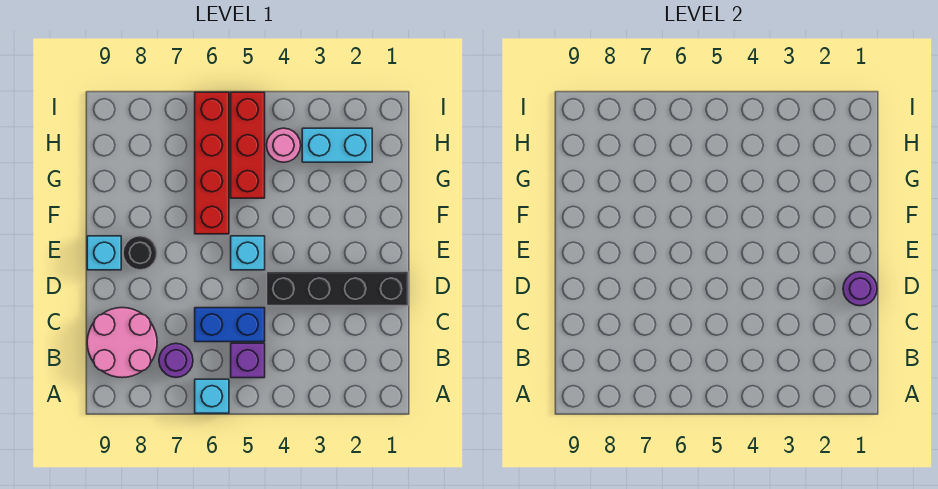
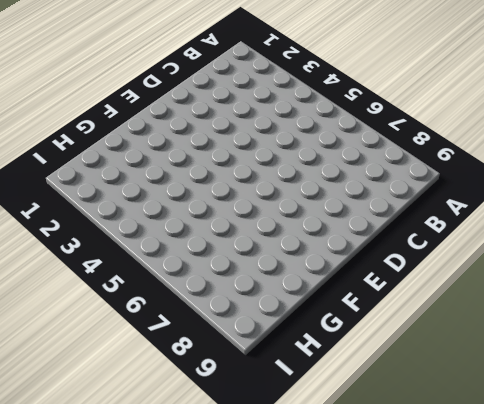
none -> cyan 1x1 brick [195,379,229,413]
none -> purple 1x1 brick [231,343,265,378]
none -> purple 1x1 round brick [159,343,193,377]

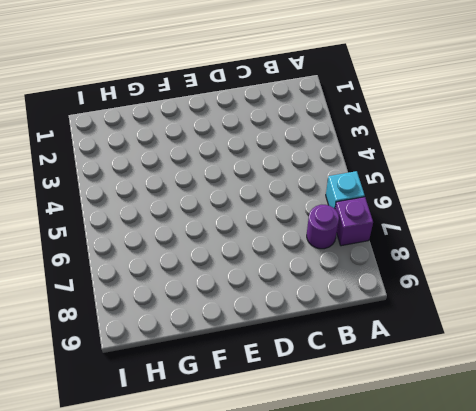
purple 1x1 brick [335,197,373,246] -> purple 1x1 brick moved to [231,343,265,378]
none -> pink 2x2 round brick [87,308,157,378]
none -> blue 1x2 brick [195,308,265,342]
none -> black 1x4 brick [267,272,408,306]

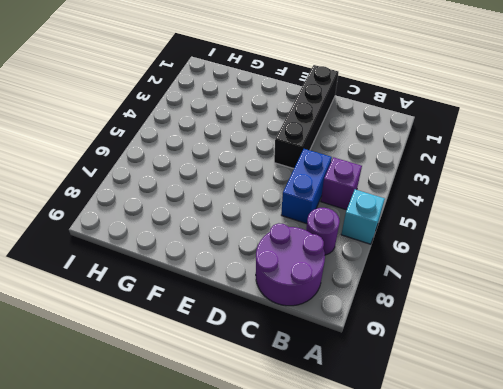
purple 2x2 round brick [256,223,325,306] -> pink 2x2 round brick [87,308,157,378]
none -> cyan 1x1 brick [231,236,265,270]
none -> black 1x1 round brick [123,236,157,270]
none -> cyan 1x1 brick [87,236,121,270]

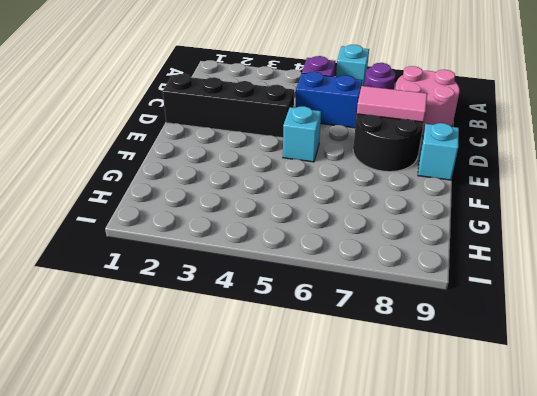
black 2x2 round brick [353,114,424,172] -> black 1x1 round brick [123,236,157,270]
pink 1x2 tile [357,86,427,122] -> none
none -> red 1x4 brick [195,92,229,234]
none -> red 1x3 brick [231,92,265,198]
none -> cyan 1x2 brick [302,128,372,162]

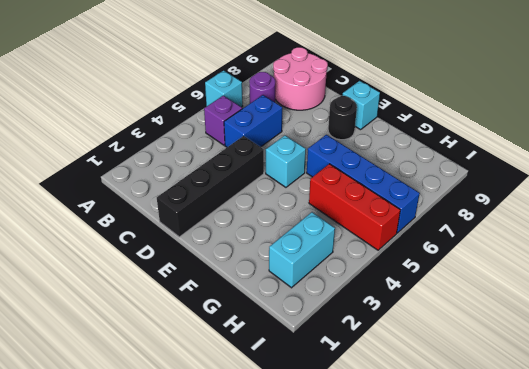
blue 1x4 brick [307,135,420,233] -> red 1x4 brick [195,92,229,234]
none -> pink 1x1 round brick [267,128,301,162]
none -> purple 1x1 round brick [843,272,877,306]

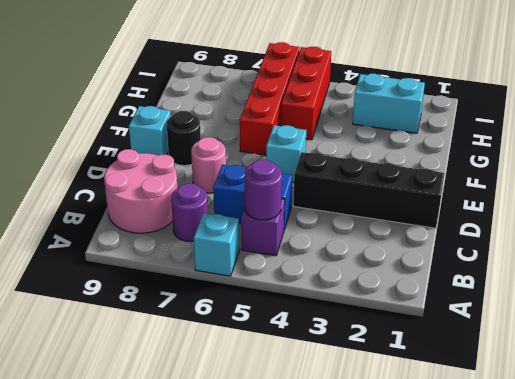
purple 1x1 round brick [245,160,282,220] -> purple 1x1 round brick moved to [843,272,877,306]
pink 1x1 round brick [191,137,226,193] -> pink 1x1 round brick moved to [267,128,301,162]

